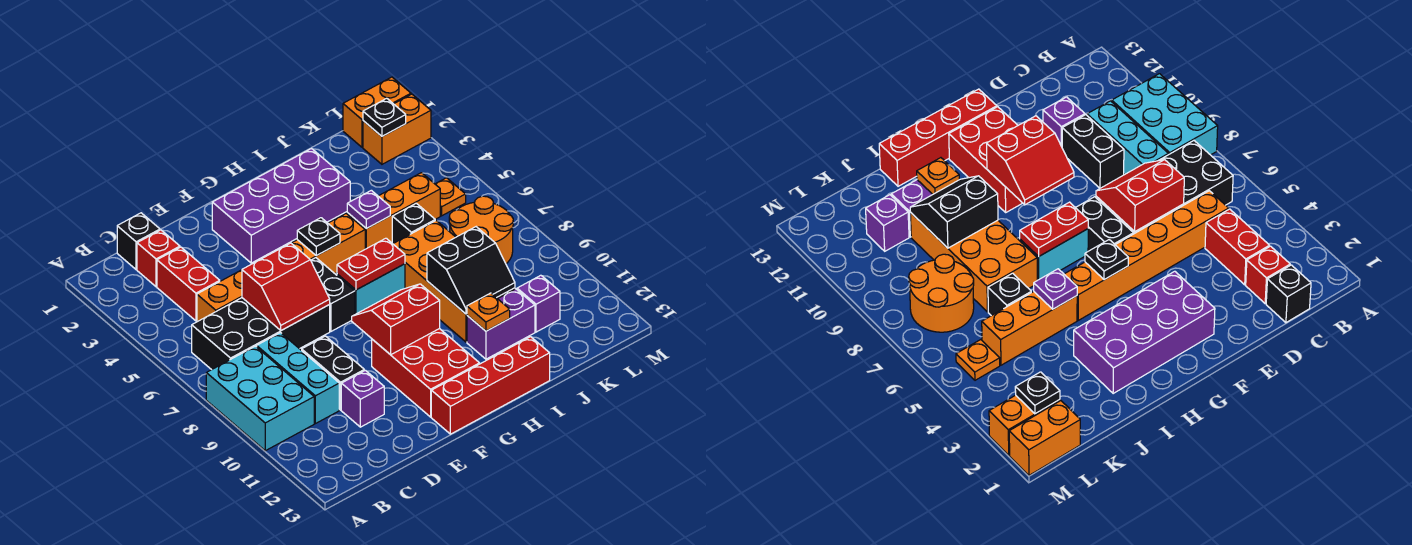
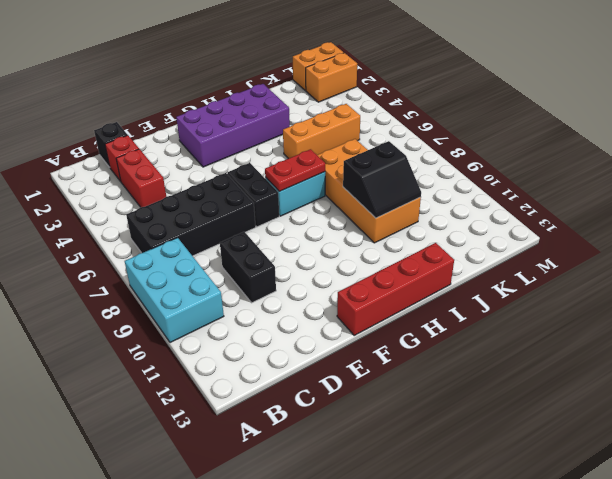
none -> orange 1x6 brick [197,214,365,322]
none -> cyan 1x3 brick [257,333,339,424]
none -> purple 1x1 brick [341,370,384,427]
none -> red 2x3 brick [372,329,480,417]

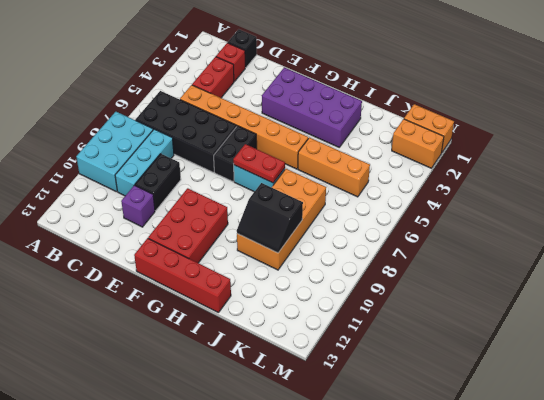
none -> purple 1x2 brick [467,289,535,359]
none -> black 1x1 brick [392,203,435,244]
none -> orange 2x2 round brick [449,196,513,264]
none -> purple 1x1 brick [517,275,560,332]

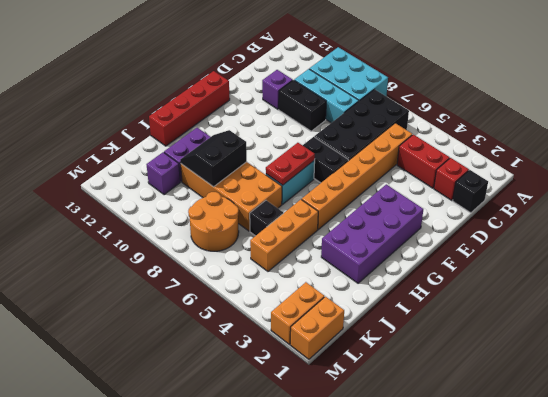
none -> red 2x3 brick [372,329,480,417]
none -> orange 1x1 plate [435,178,466,216]
none -> red 2x2 slope [242,243,330,330]
none -> red 2x2 slope [352,284,440,355]

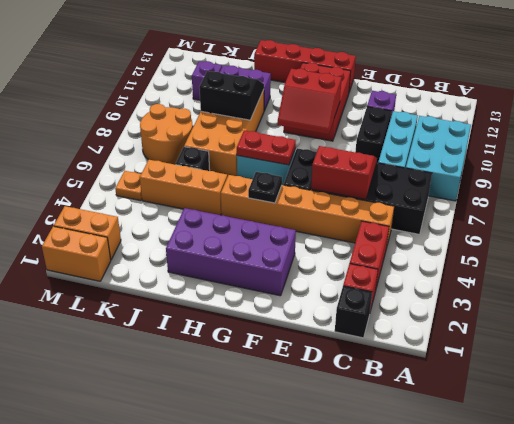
none -> purple 1x1 plate [347,190,390,229]
none -> orange 1x1 plate [467,293,510,331]
none -> black 1x1 plate [363,98,406,136]

